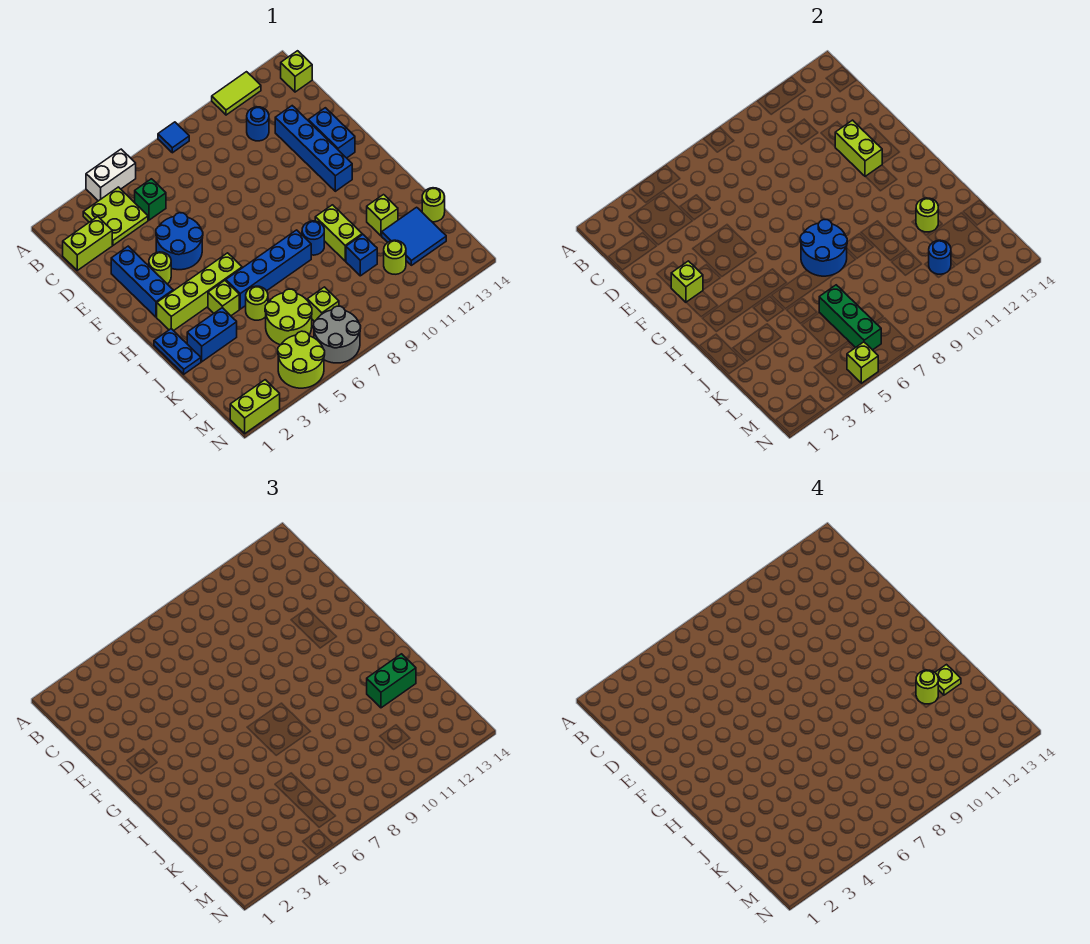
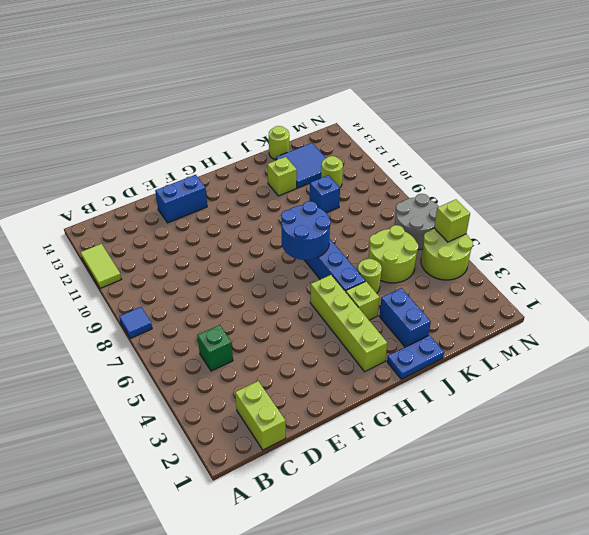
none -> white 1x2 brick [86,149,136,201]
none -> lime 2x2 plate [83,187,148,245]
none -> lime 1x1 brick [281,51,312,92]
none -> blue 1x1 round brick [247,107,269,141]

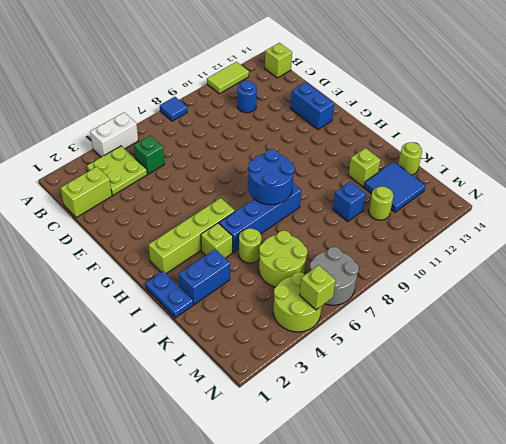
none -> blue 1x4 brick [275,106,352,191]
none -> blue 1x3 brick [111,246,173,317]
none -> blue 2x2 round brick [156,213,203,270]
none -> lime 1x1 round brick [149,252,171,284]

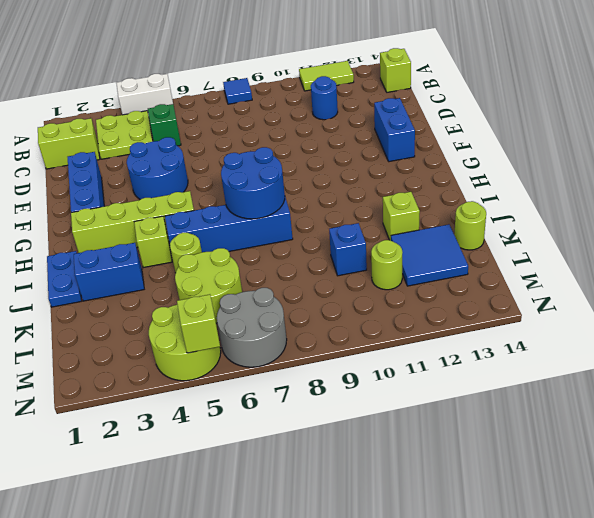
none -> blue 1x4 brick [275,106,352,191]
none -> lime 1x1 round brick [149,252,171,284]
none -> blue 1x1 round brick [302,221,324,255]
none -> lime 1x2 brick [315,205,362,261]

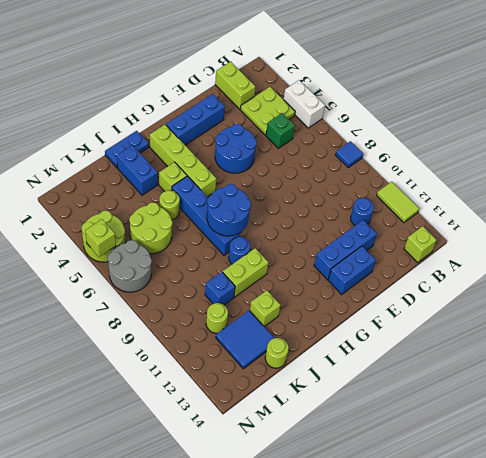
blue 1x3 brick [314,220,377,280] -> blue 1x4 brick [275,106,352,191]
none -> lime 1x1 round brick [149,252,171,284]
none -> lime 1x1 brick [307,287,339,322]
none -> lime 1x2 brick [230,380,280,433]
none -> lime 1x2 brick [835,120,882,177]

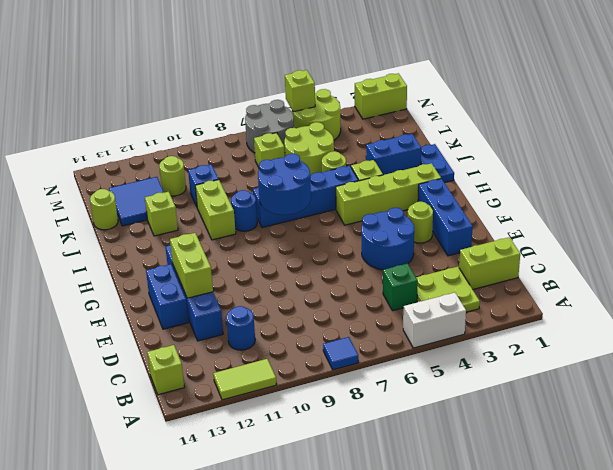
none -> lime 1x1 brick [671,261,703,302]
none -> lime 1x1 round brick [916,198,938,232]
none -> green 1x3 brick [819,285,881,350]
none -> blue 1x1 round brick [929,240,951,274]

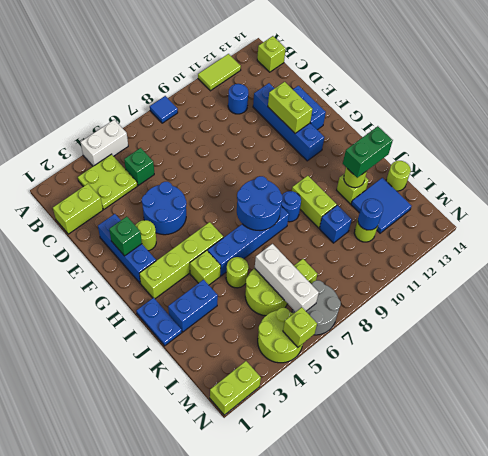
green 1x1 brick [109,216,142,256] -> lime 1x1 brick [671,261,703,302]
white 1x3 brick [255,244,319,312] -> green 1x3 brick [819,285,881,350]
none -> lime 1x1 round brick [916,670,938,704]
none -> lime 1x1 plate [935,665,961,695]

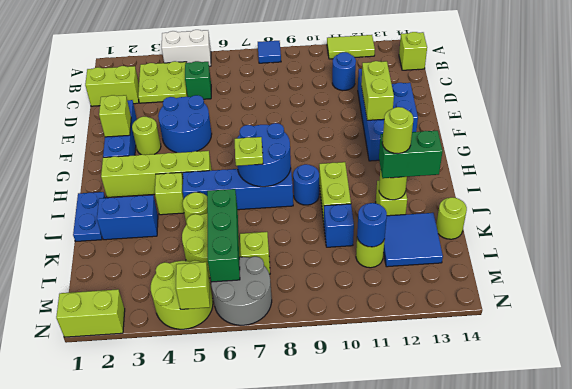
lime 1x1 plate [235,137,263,166] -> lime 1x1 plate moved to [935,665,961,695]

